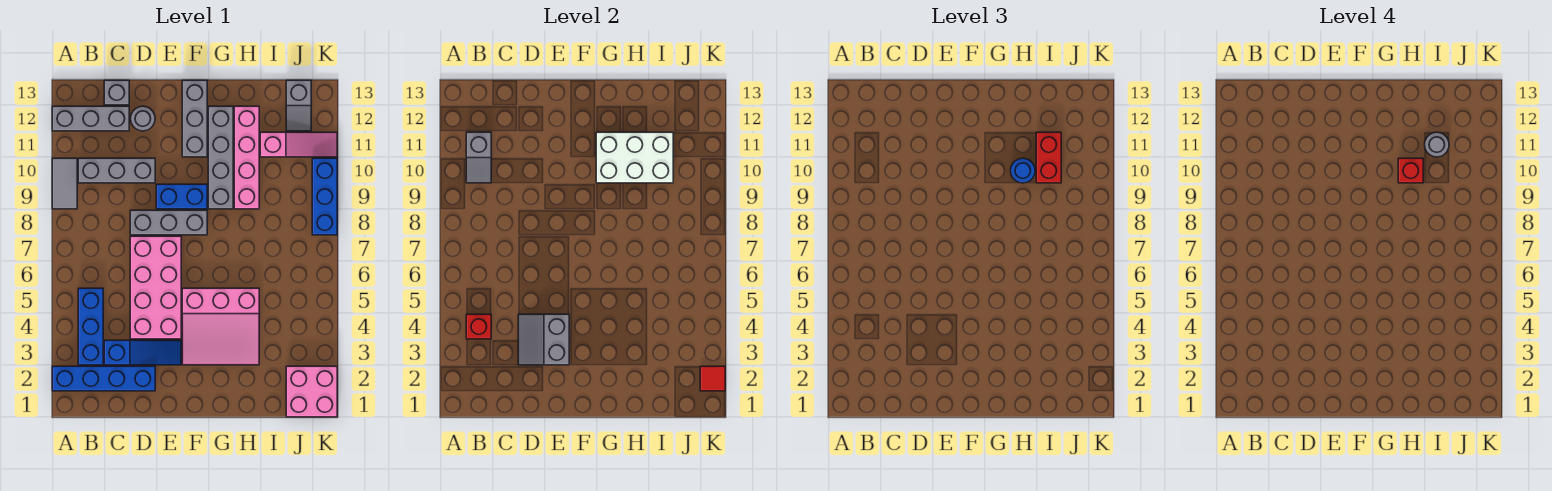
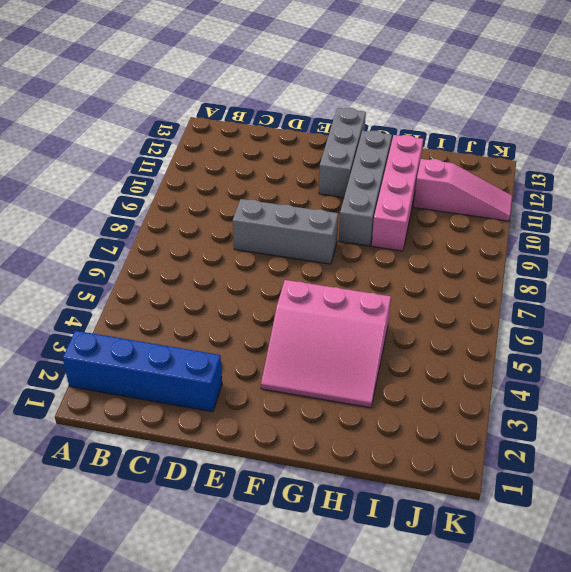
none -> grey 1x2 tile [52,158,77,209]
none -> grey 1x3 brick [52,106,129,131]
none -> blue 1x3 brick [78,288,103,365]

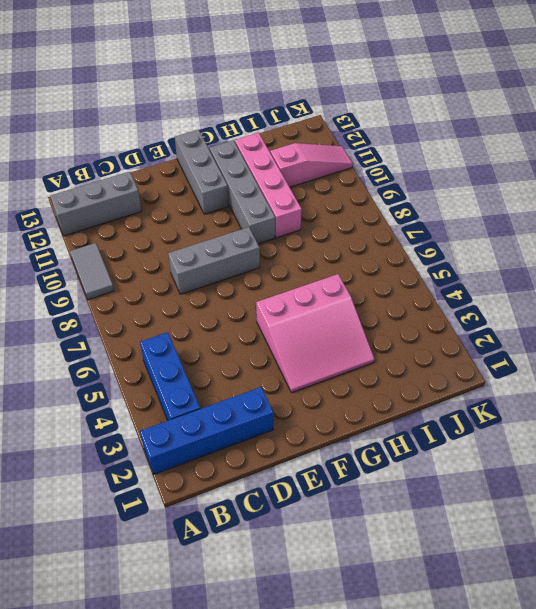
none -> grey 1x3 brick [78,158,155,183]
none -> blue 1x3 slope [104,340,181,365]
none -> grey 1x1 brick [104,80,129,105]

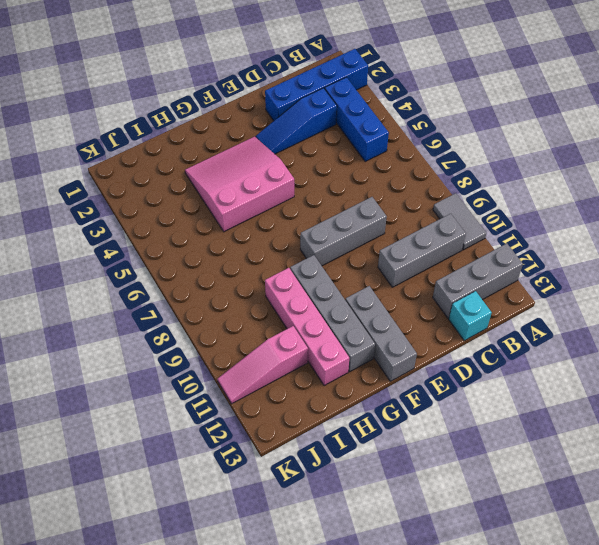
cyan 1x1 brick [449,291,492,341] -> grey 1x1 brick [104,80,129,105]
none -> pink 2x4 brick [130,236,181,339]
none -> grey 1x1 round brick [131,106,155,131]
none -> blue 1x2 brick [156,184,207,209]

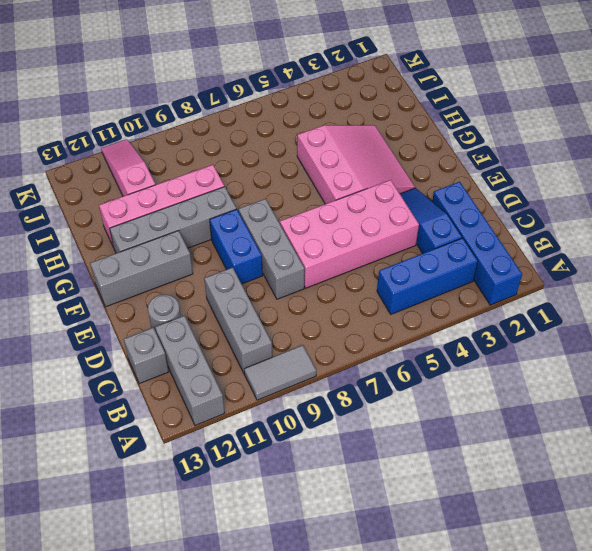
none -> pink 2x2 brick [286,366,337,417]
none -> grey 1x2 slope [286,80,311,131]
none -> blue 1x3 brick [312,158,337,235]

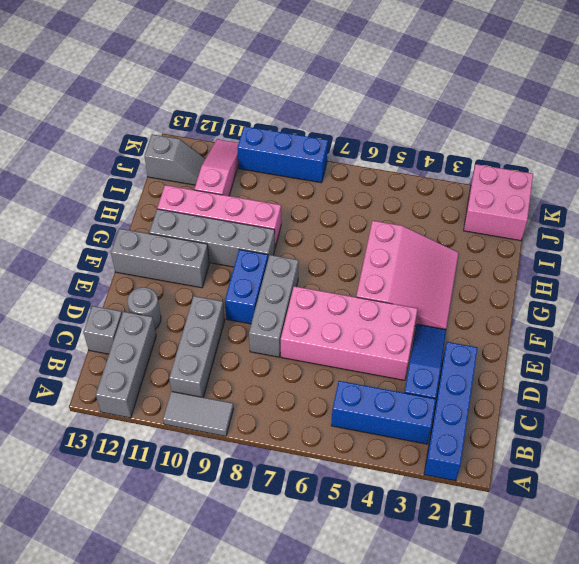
none -> red 1x1 brick [466,314,491,339]
none -> grey 1x2 slope [466,132,491,183]
none -> grey 2x2 slope [518,314,569,365]

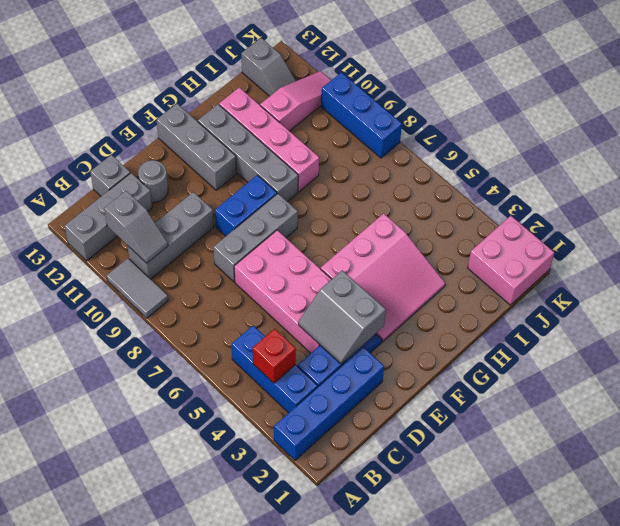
none -> white 2x3 brick [596,132,673,183]
none -> red 1x1 tile [700,366,725,391]
none -> blue 1x1 round brick [1011,158,1035,183]

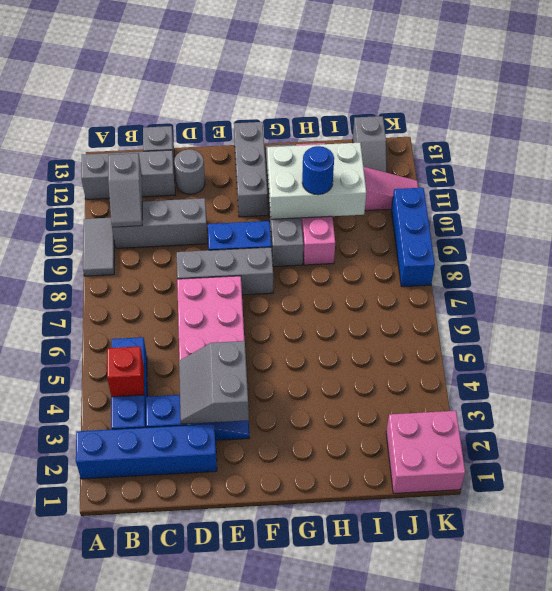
none -> pink 3x3 slope [182,288,259,365]
none -> red 1x1 tile [700,366,725,391]
none -> red 1x2 brick [1036,132,1061,183]

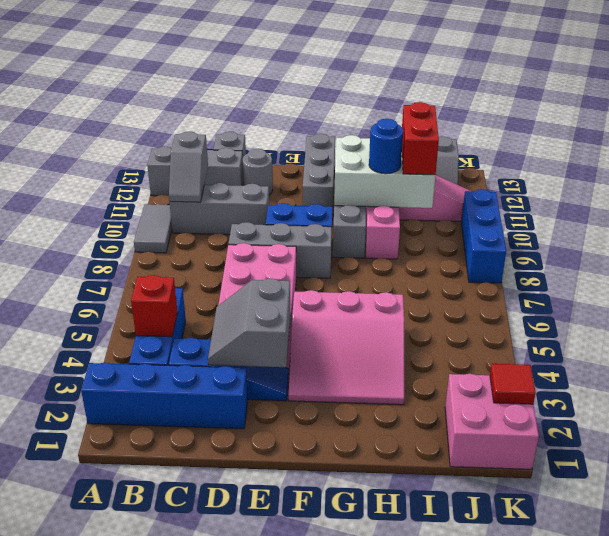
none -> red 1x1 brick [1398,158,1423,183]
none -> grey 1x1 round brick [1425,132,1449,157]

